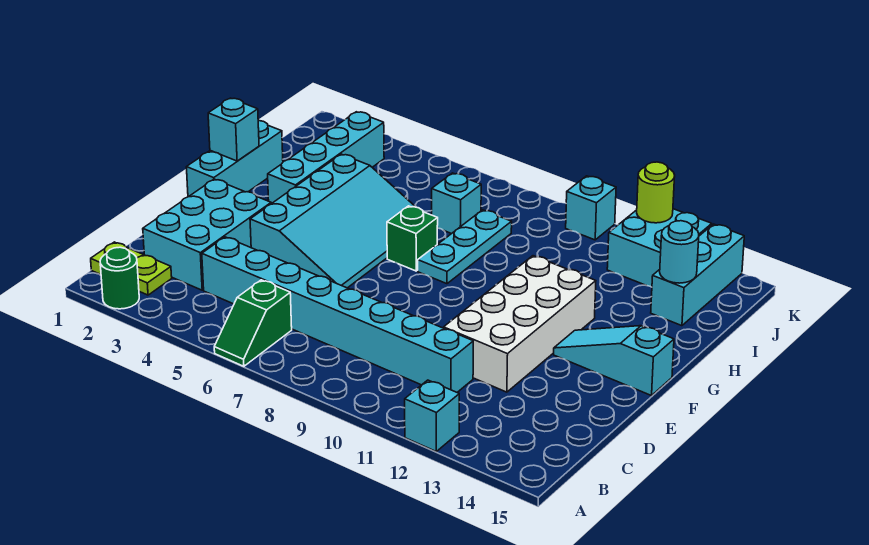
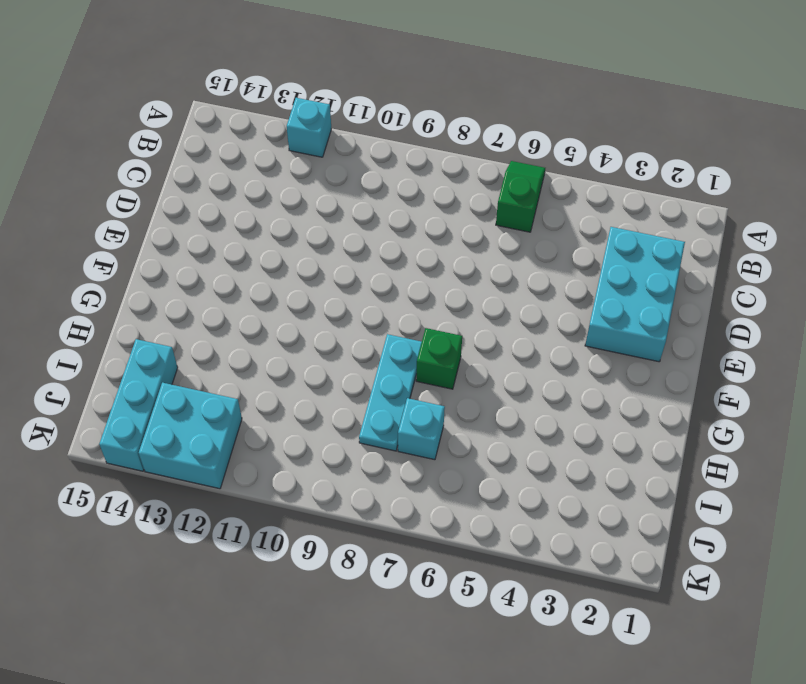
none -> green 1x1 round brick [100,247,139,309]
none -> lime 1x2 plate [91,242,172,295]
none -> cyan 1x8 brick [202,237,473,392]

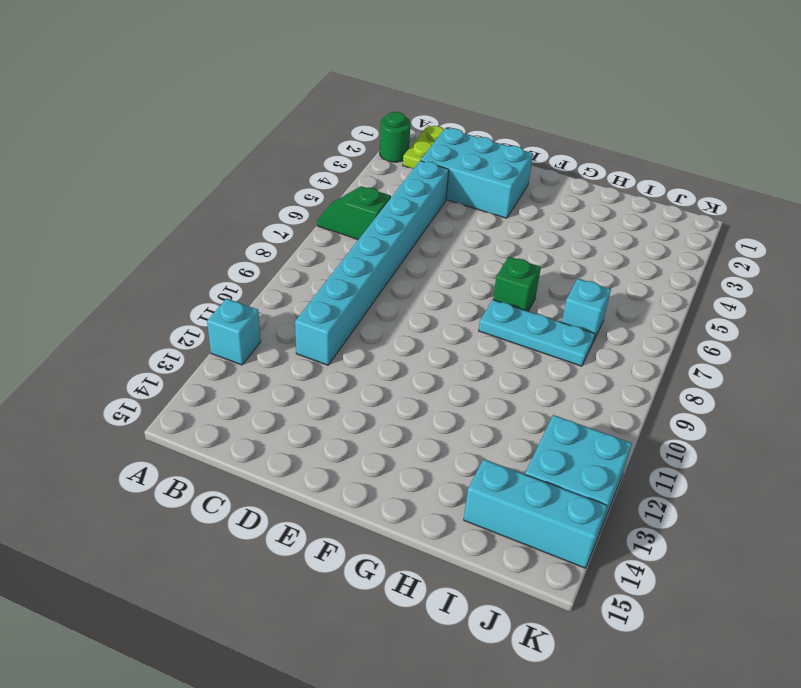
none -> white 2x4 brick [444,256,596,392]
none -> cyan 3x4 slope [250,154,415,288]
none -> cyan 1x3 brick [186,121,283,197]

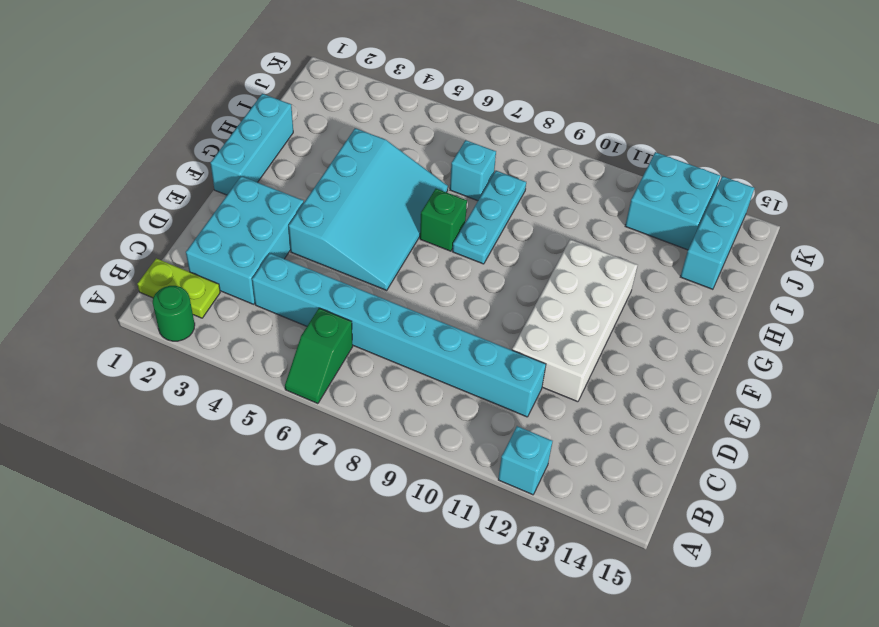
none -> cyan 1x3 slope [554,326,674,396]
none -> cyan 1x4 brick [268,112,384,204]
none -> cyan 1x1 brick [566,176,616,240]

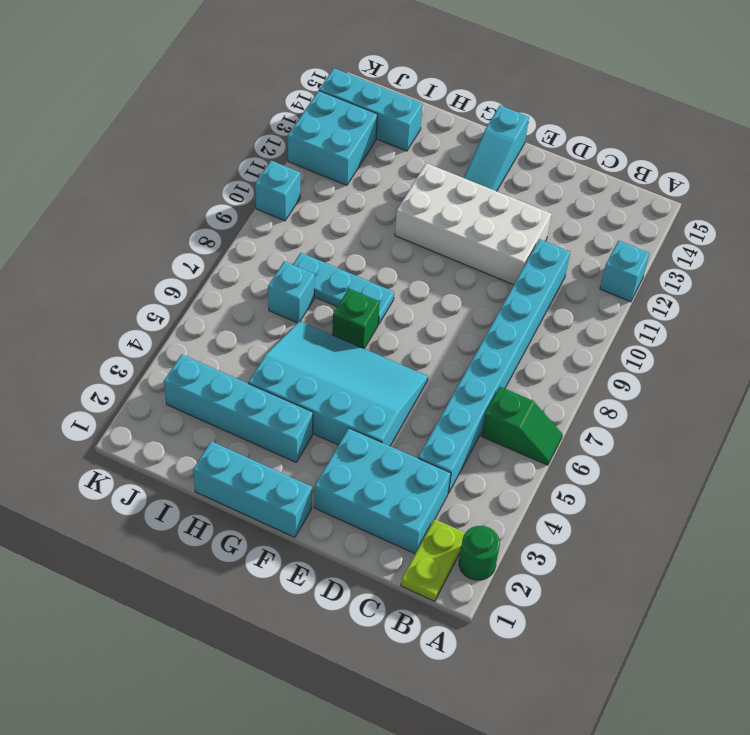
none -> cyan 1x1 brick [208,98,259,161]
none -> cyan 1x1 round brick [660,221,699,283]
none -> lime 1x1 round brick [637,162,675,223]

